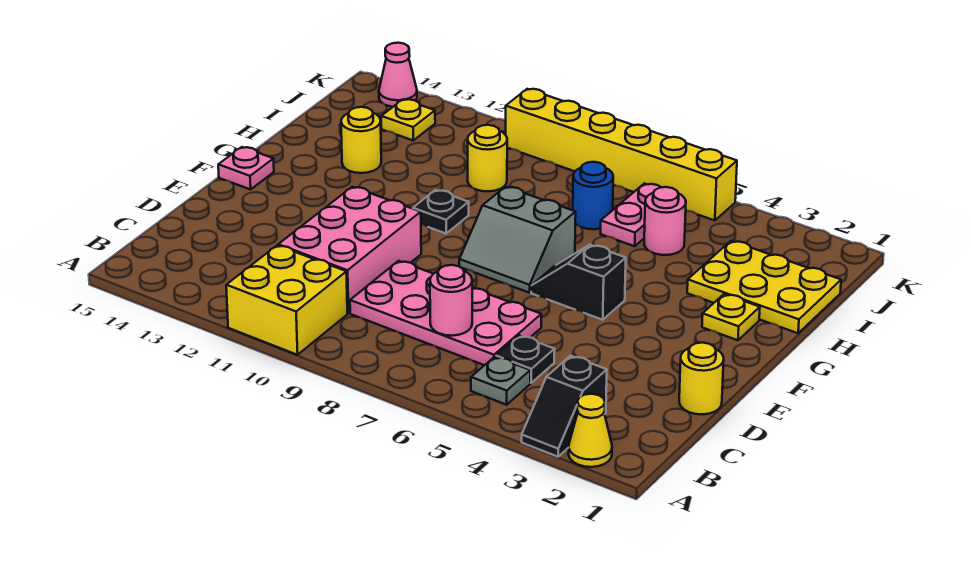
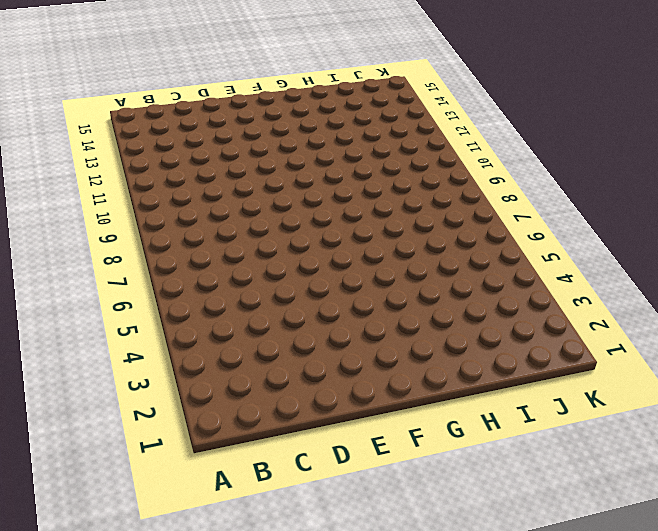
none -> yellow 1x1 cone [568,394,612,467]
none -> black 1x2 slope [522,356,607,457]
none -> yellow 2x2 brick [226,245,347,355]

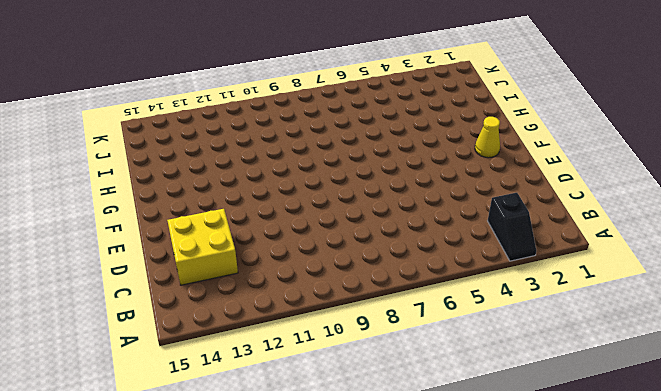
yellow 2x2 brick [167,209,238,285] -> yellow 2x2 brick moved to [226,245,347,355]
yellow 1x1 cone [475,117,500,158] -> yellow 1x1 cone moved to [568,394,612,467]
none -> grey 1x1 plate [471,357,530,405]
none -> black 1x1 plate [496,335,555,383]
none -> pink 2x4 plate [350,261,541,365]

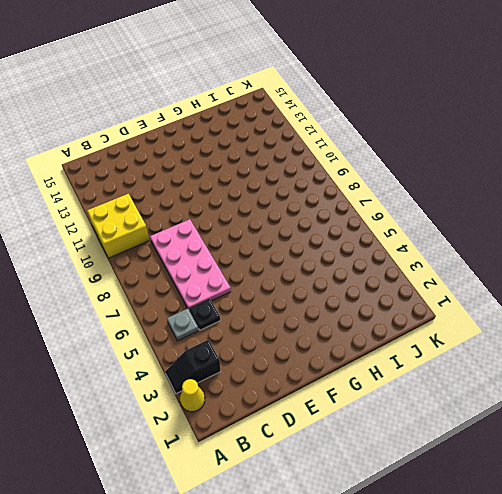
none -> pink 2x3 brick [278,187,421,313]
none -> yellow 1x1 round brick [679,343,724,414]
none -> black 1x2 slope [531,245,626,320]

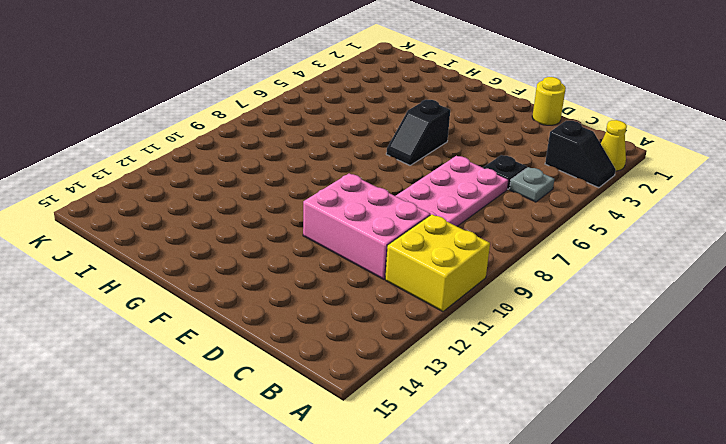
none -> grey 2x2 slope [459,187,576,293]
none -> pink 1x1 plate [218,147,274,189]
none -> yellow 1x1 plate [702,294,760,340]

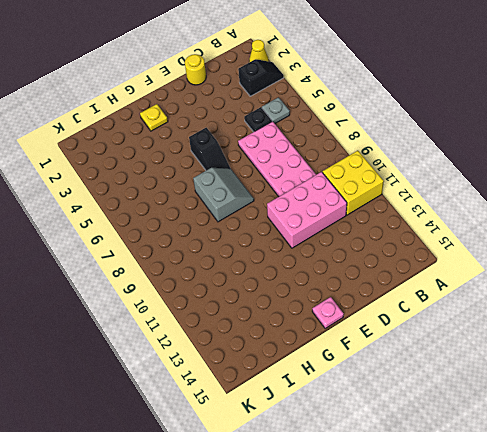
none -> black 1x1 plate [413,190,469,233]
none -> yellow 2x3 plate [687,241,841,333]
none -> yellow 1x1 round brick [341,107,381,173]

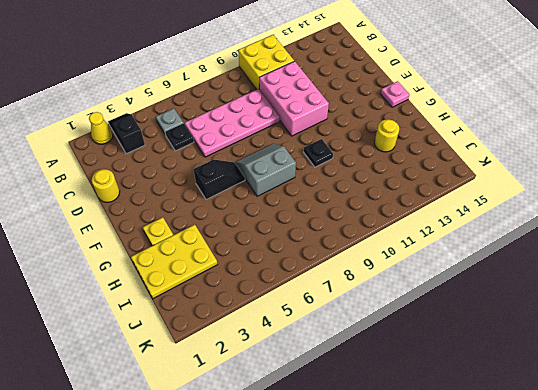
none -> pink 1x1 round brick [644,187,686,255]
none -> pink 1x2 plate [601,183,661,246]
none -> blue 1x1 round brick [573,162,613,229]

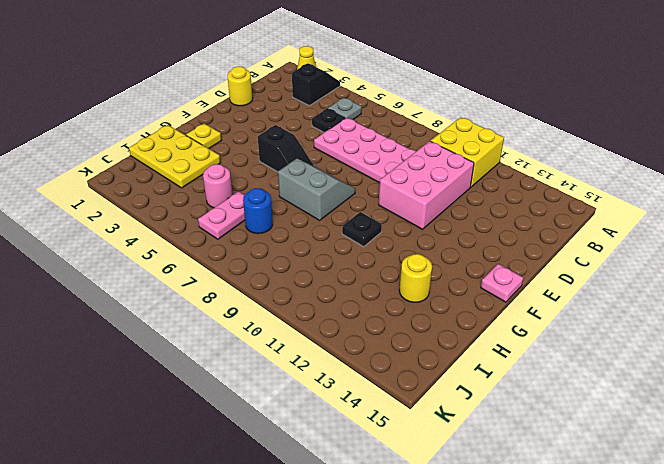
none -> yellow 1x1 round brick [468,125,507,191]
none -> yellow 1x1 plate [381,99,435,140]
none -> yellow 1x6 brick [506,89,737,221]

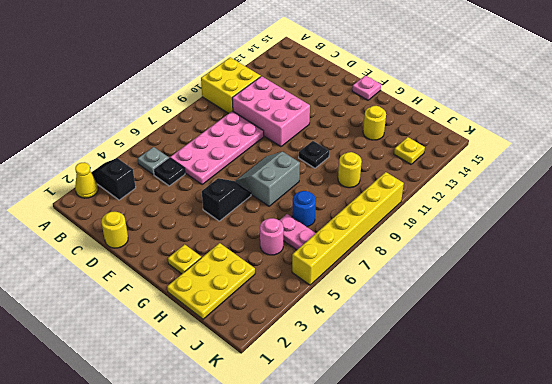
none -> pink 1x1 cone [379,43,417,107]
none -> pink 1x1 round brick [430,265,472,336]

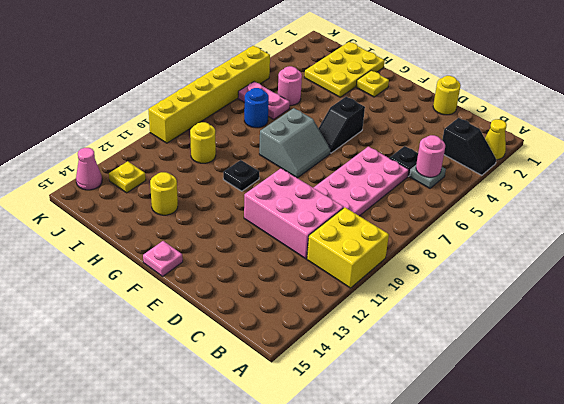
pink 1x1 round brick [416,135,445,177] -> pink 1x1 round brick moved to [430,265,472,336]

